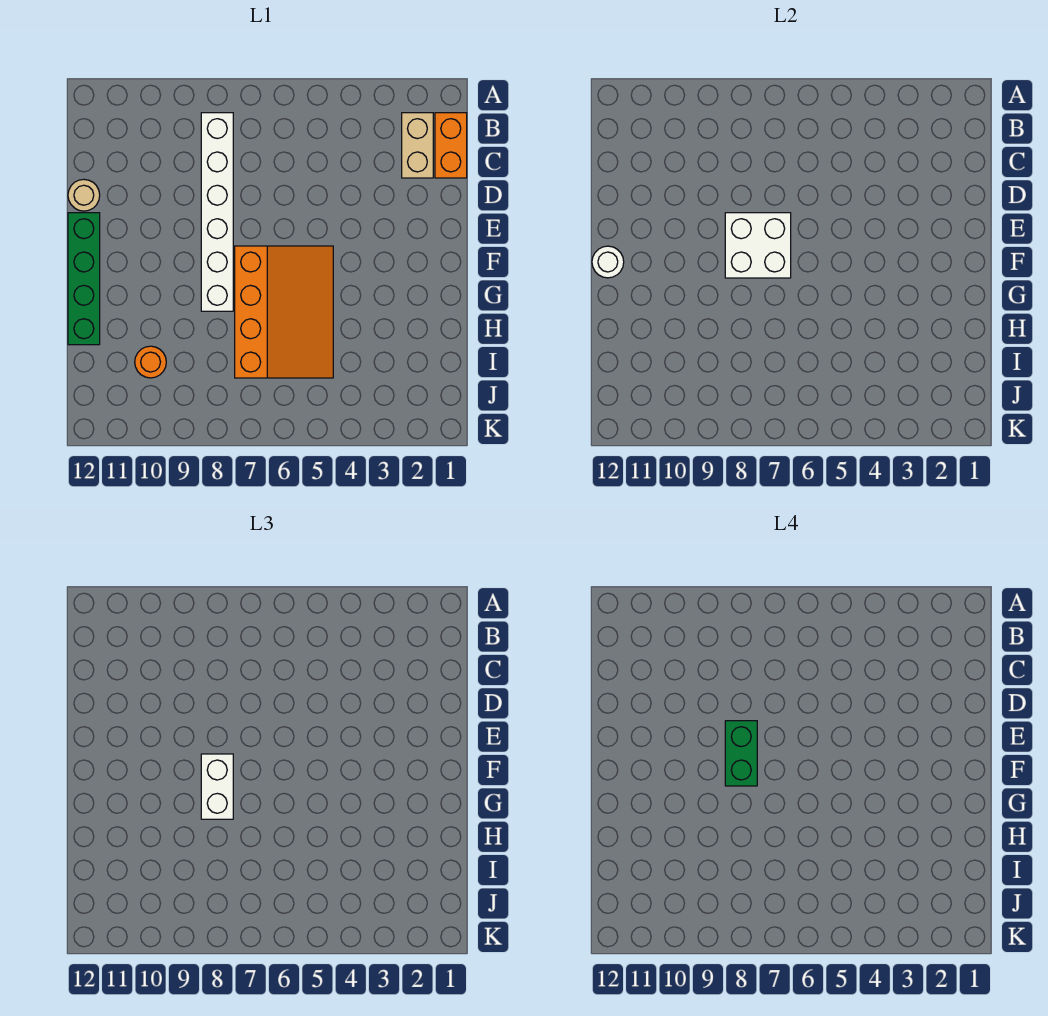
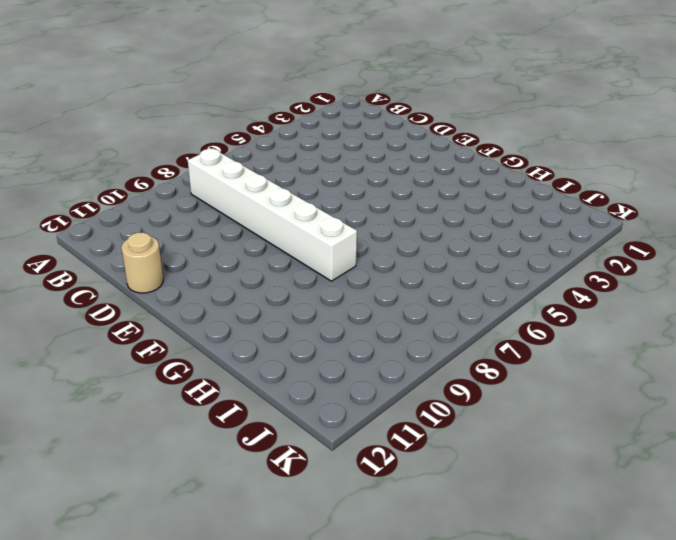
none -> orange 1x2 brick [435,113,467,178]
none -> tan 1x2 brick [402,113,433,178]

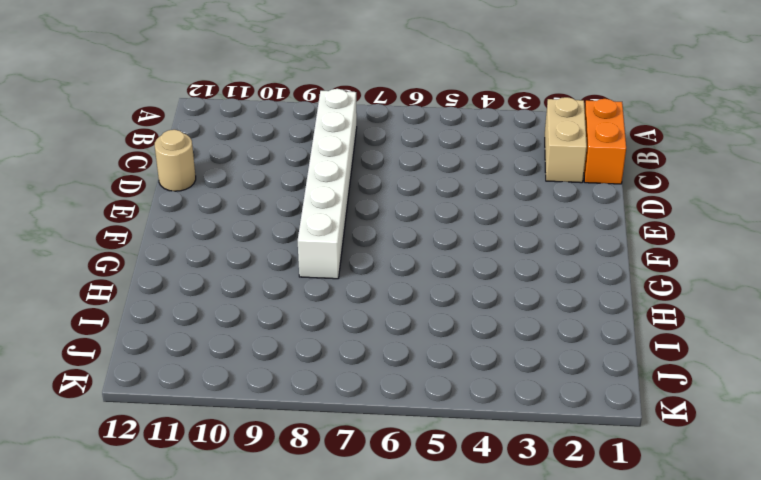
none -> green 1x4 brick [68,213,100,345]
none -> orange 3x4 slope [235,246,333,378]

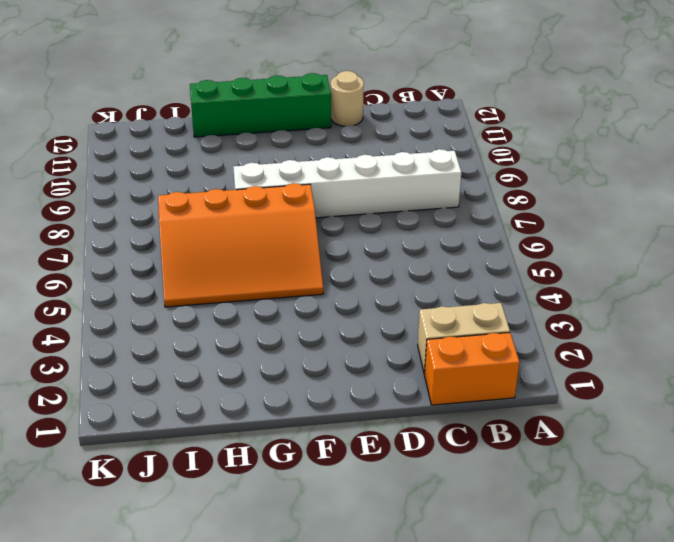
none -> orange 1x1 round brick [135,346,166,378]
none -> white 2x2 brick [725,213,791,278]

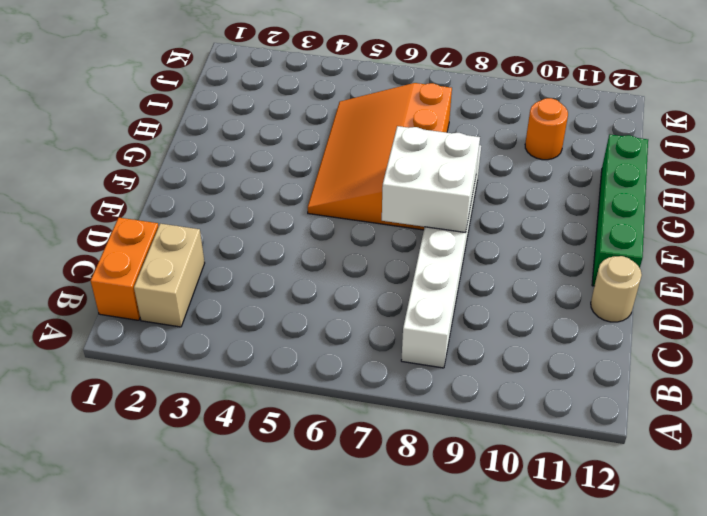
none -> white 1x1 round brick [592,246,624,278]
none -> white 1x2 brick [201,754,233,819]

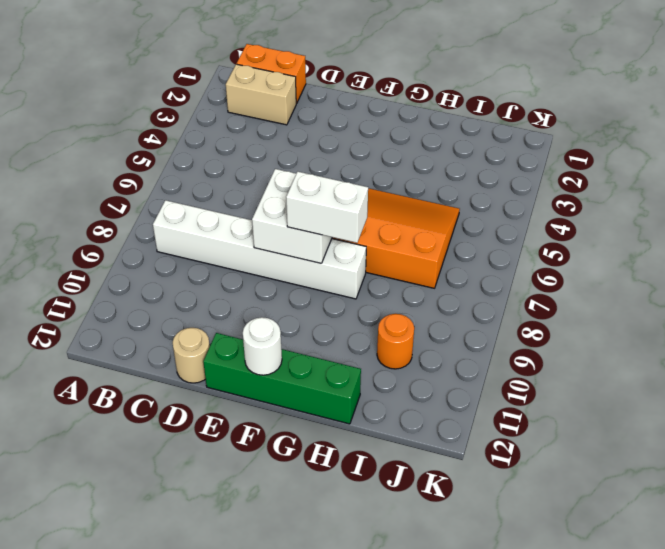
none -> green 1x2 brick [725,721,757,786]

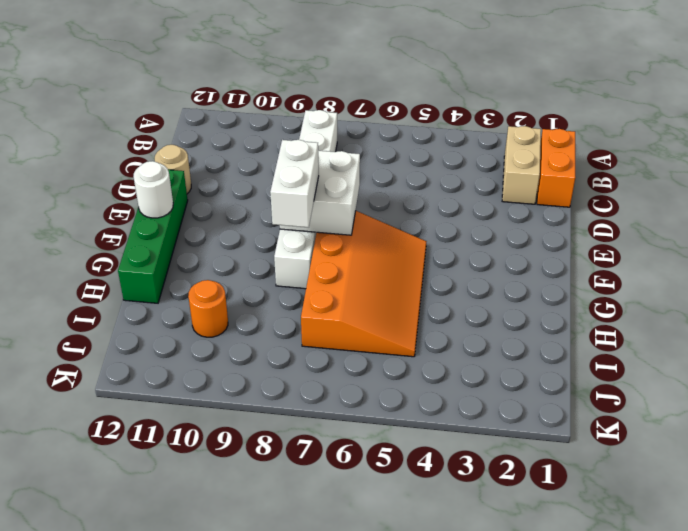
none -> green 1x2 brick [725,721,757,786]

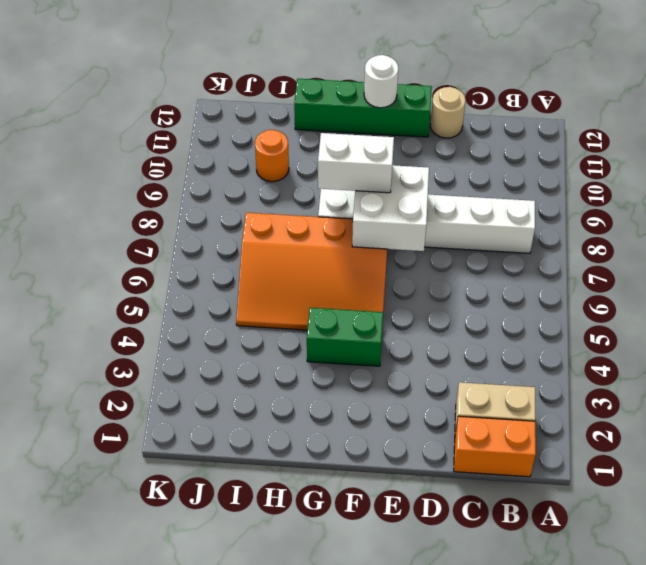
green 1x2 brick [307,308,383,366] -> green 1x2 brick moved to [725,721,757,786]

